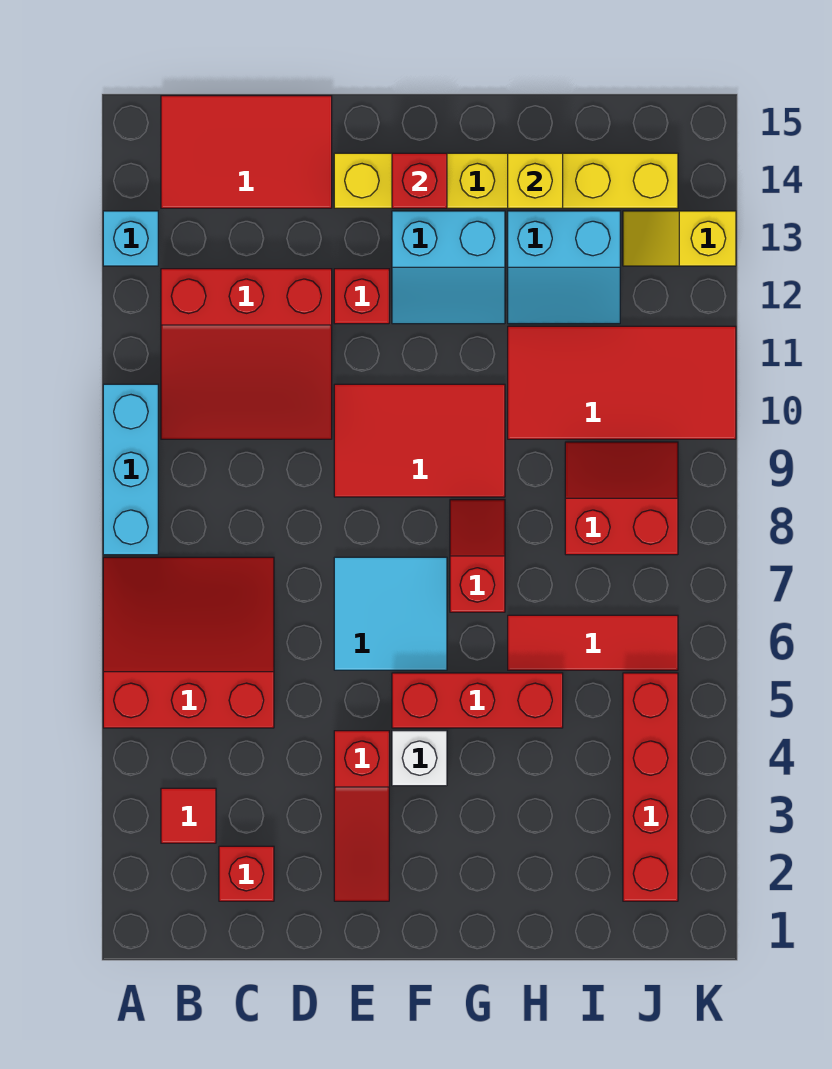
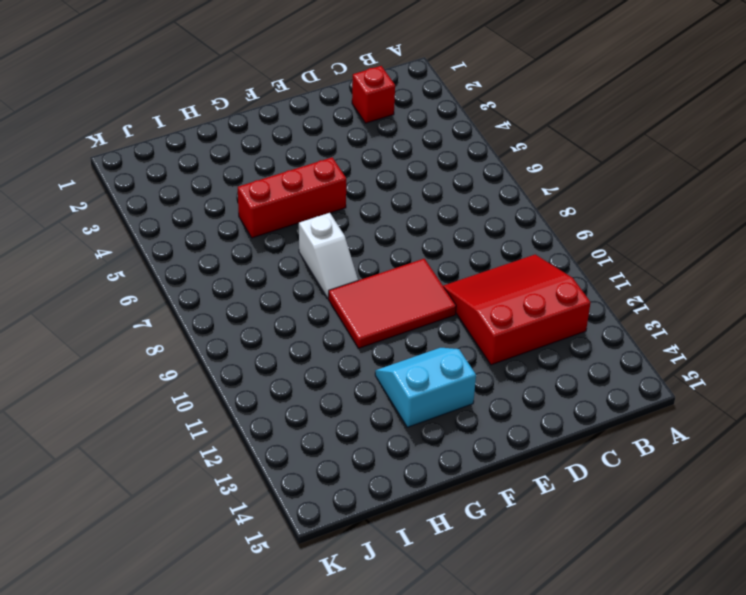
white 1x2 slope [299,213,358,298] -> red 1x2 slope [450,500,505,612]
none -> red 3x3 slope [103,557,274,728]
none -> cyan 1x3 brick [103,384,158,555]
none -> cyan 1x1 brick [103,211,158,266]

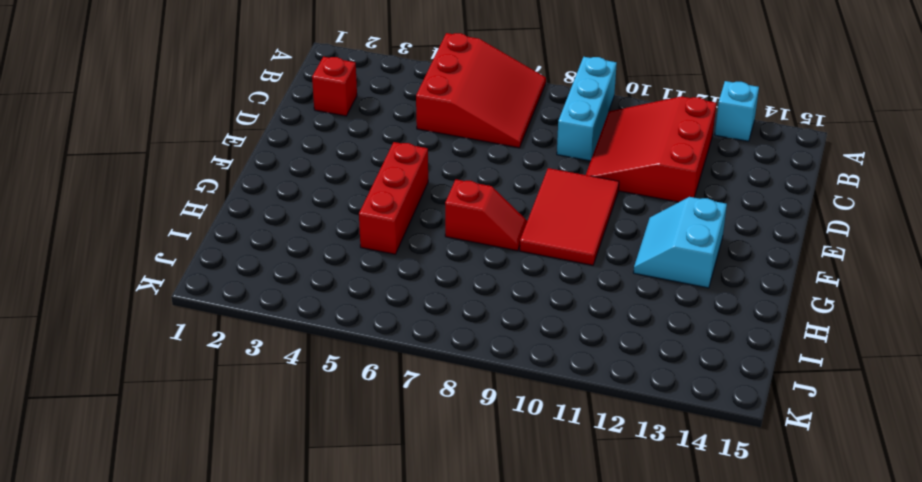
cyan 1x3 brick [557,57,617,161] -> cyan 1x3 brick turned to [103,384,158,555]
none -> red 1x1 tile [161,788,216,843]
none -> red 2x3 tile [161,96,332,208]
none -> red 1x3 slope [334,731,389,901]

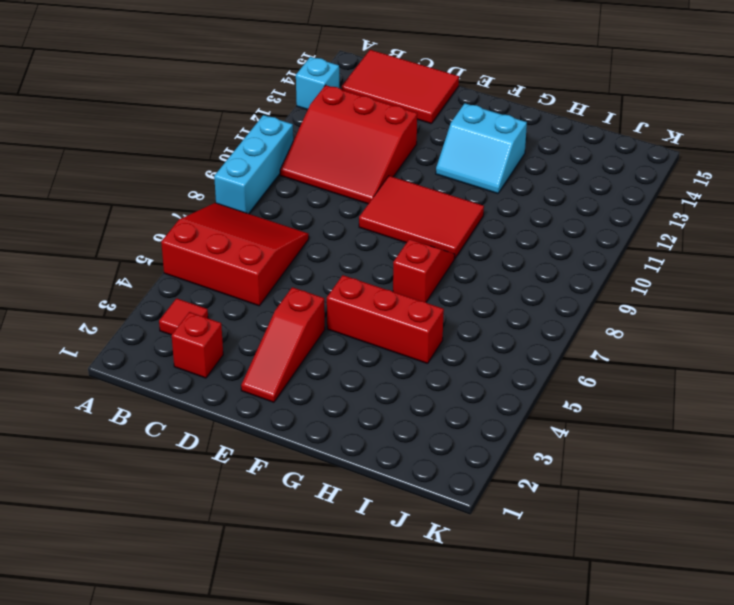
none -> cyan 2x2 tile [334,557,447,670]
none -> red 1x1 brick [334,269,389,324]
none -> yellow 1x6 brick [334,153,678,208]

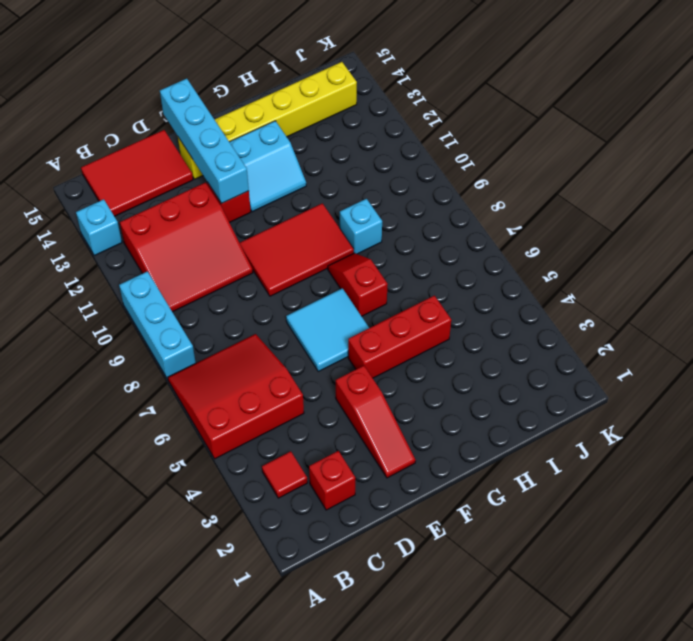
cyan 1x4 brick [160,79,249,204] -> none
cyan 1x1 brick [340,199,382,254] -> none
none -> white 1x1 brick [392,731,447,786]
none -> red 1x3 tile [508,615,678,670]
none -> red 2x4 tile [508,326,736,439]

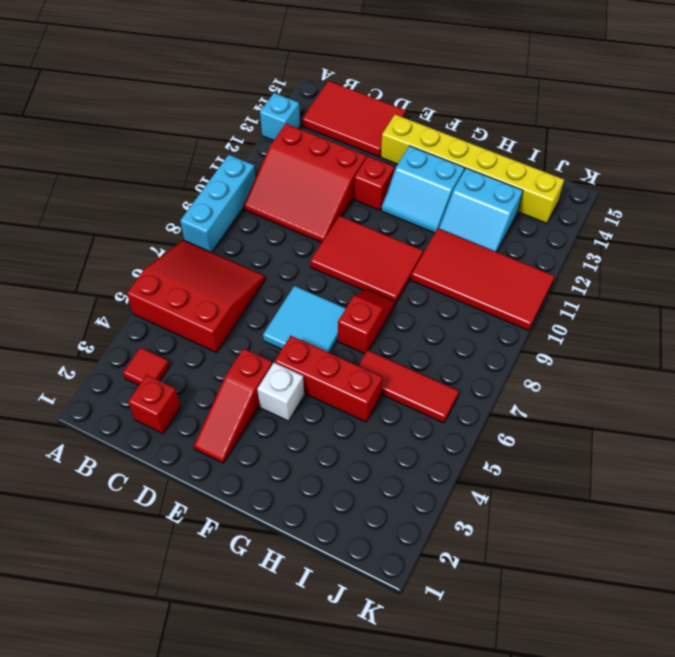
none -> red 2x2 slope [565,442,678,555]
none -> red 1x4 brick [623,673,678,901]
none -> yellow 1x2 slope [623,211,736,266]

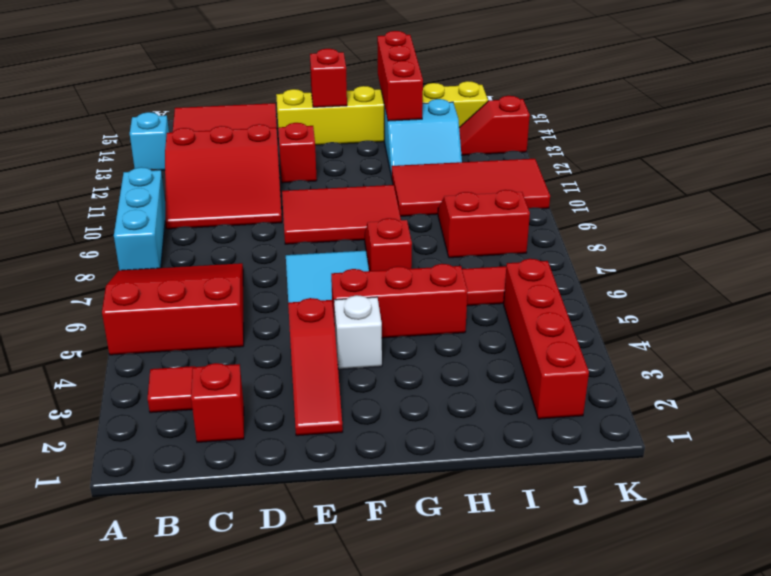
red 1x3 brick [377,31,423,121] -> yellow 1x1 brick [508,153,563,208]
red 1x2 slope [459,96,530,155] -> yellow 1x2 slope [623,211,736,266]
none -> cyan 2x2 slope [392,211,505,324]

